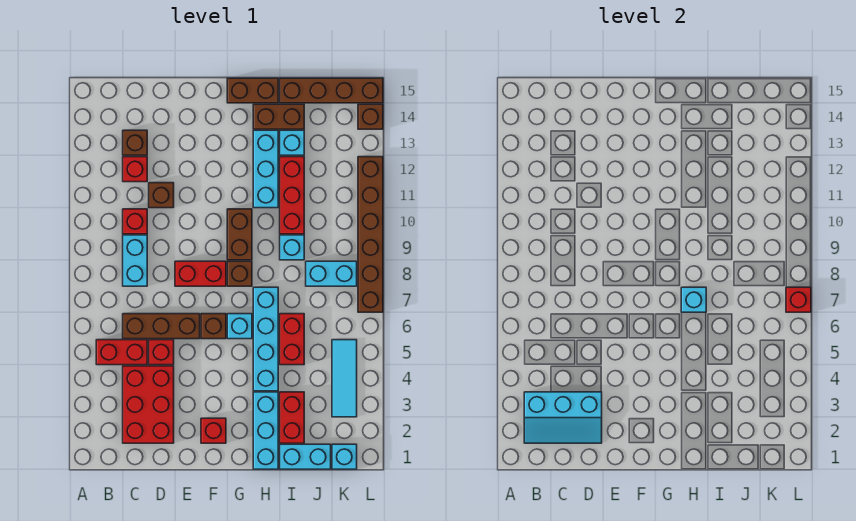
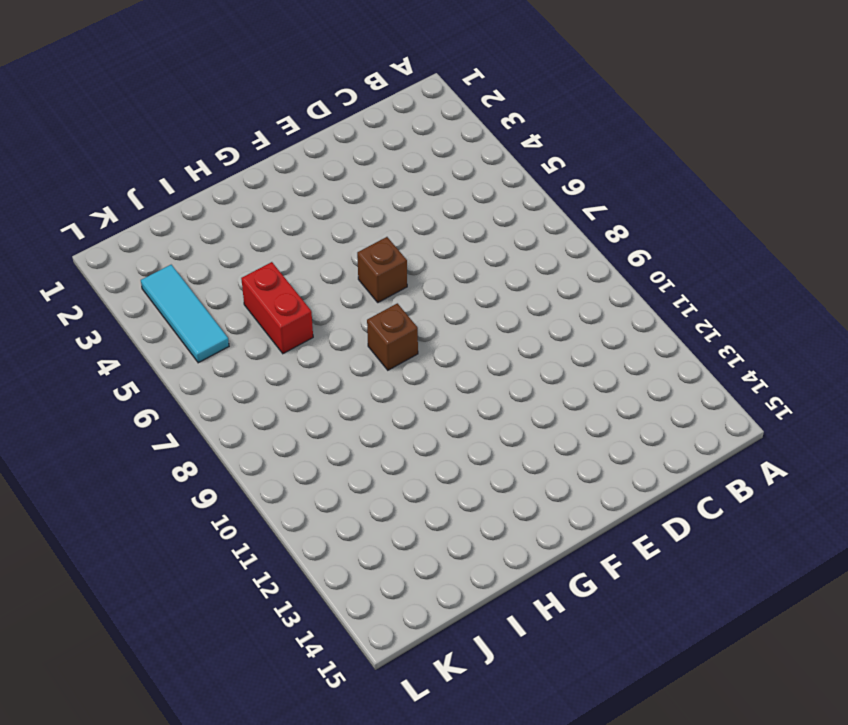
none -> red 1x2 brick [96,340,147,365]
none -> red 2x3 brick [123,366,174,443]
none -> brown 1x3 brick [123,314,200,339]
none -> cyan 1x2 brick [123,235,147,286]

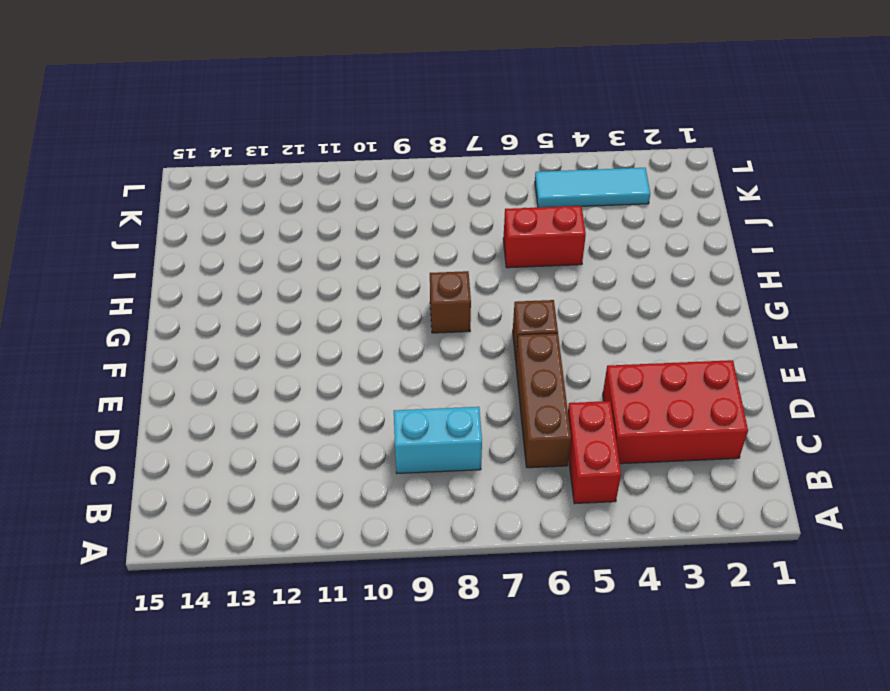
none -> red 1x1 brick [123,209,147,234]
none -> red 1x1 brick [123,157,147,182]
none -> brown 1x1 brick [123,130,147,155]
none -> red 1x1 brick [149,340,174,365]

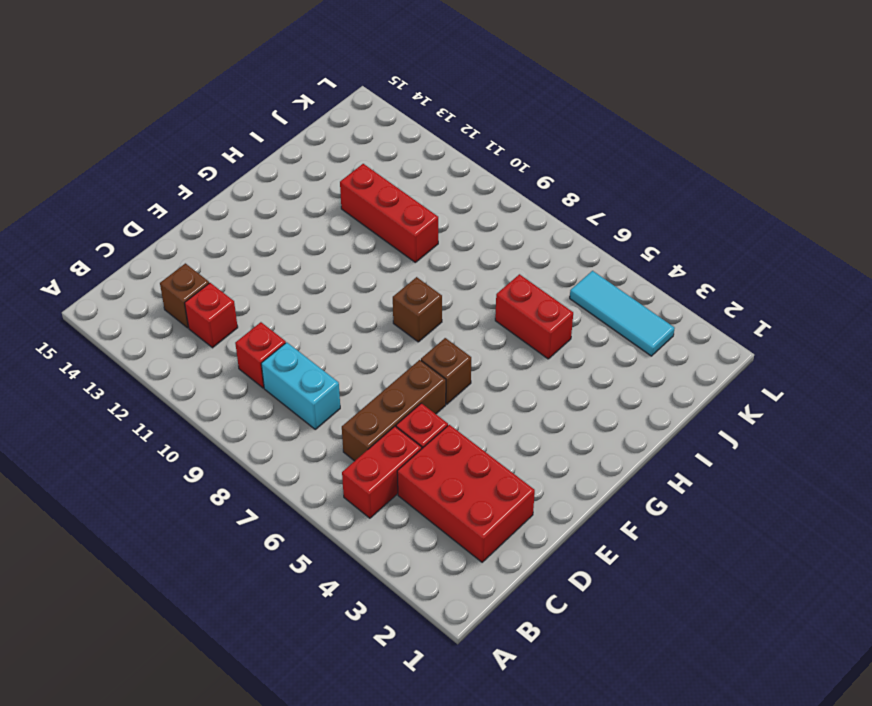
none -> brown 1x1 brick [149,183,174,208]
none -> red 1x2 brick [175,261,226,286]
none -> red 1x1 brick [201,418,226,443]
none -> cyan 1x1 brick [227,314,252,339]

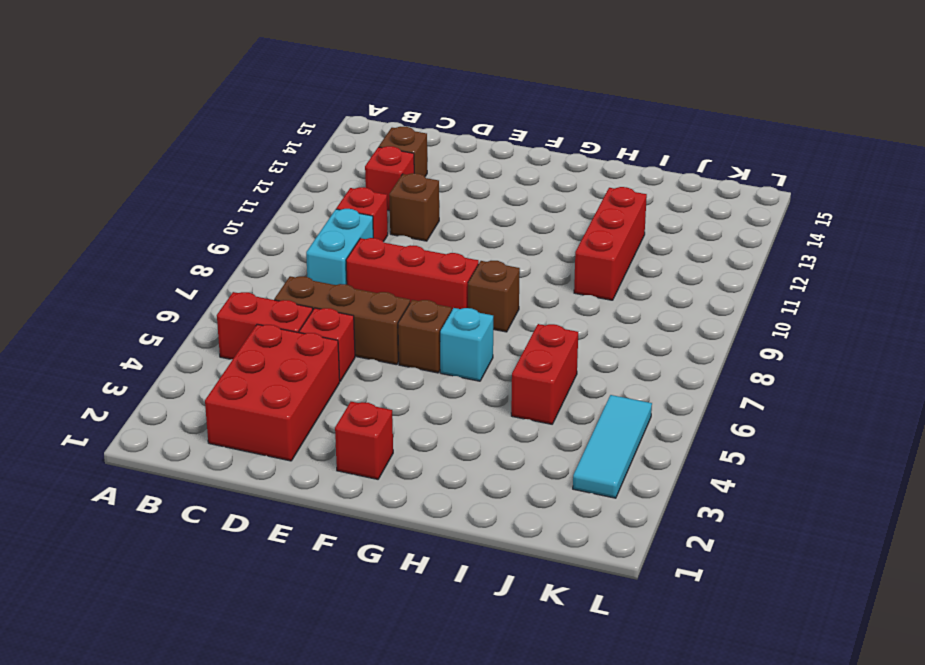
red 1x3 brick [346,238,479,310] -> red 1x2 brick [175,261,226,286]
none -> brown 1x2 brick [227,209,252,260]
none -> brown 1x2 brick [227,78,278,103]
none -> cyan 1x3 brick [253,392,278,469]
none -> cyan 1x4 brick [253,287,278,391]

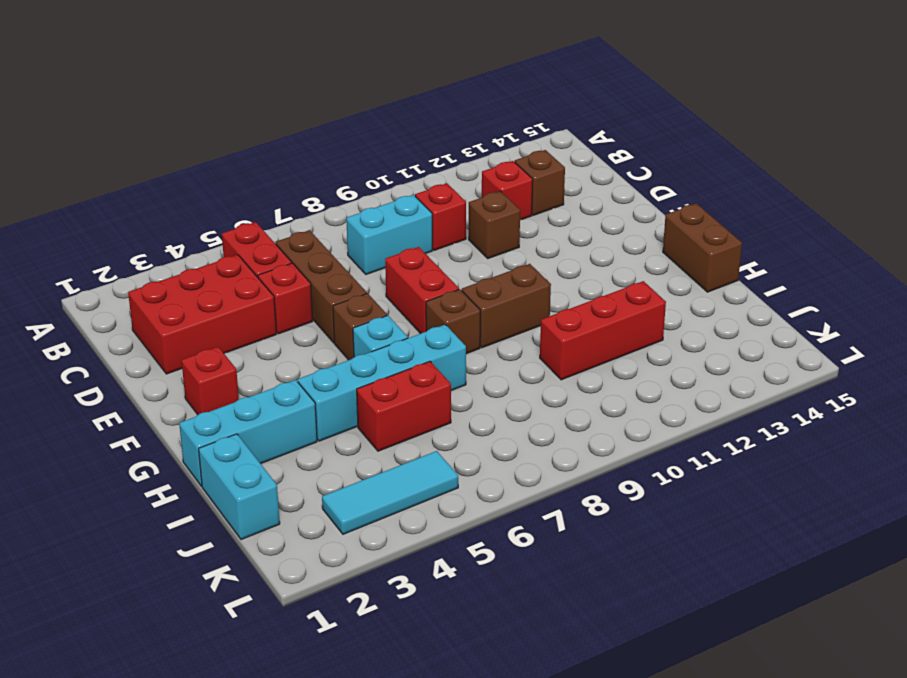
none -> cyan 1x3 brick [253,130,278,208]
none -> brown 1x2 brick [253,104,304,129]
none -> red 1x2 brick [280,392,304,443]
none -> cyan 1x1 brick [280,235,304,260]

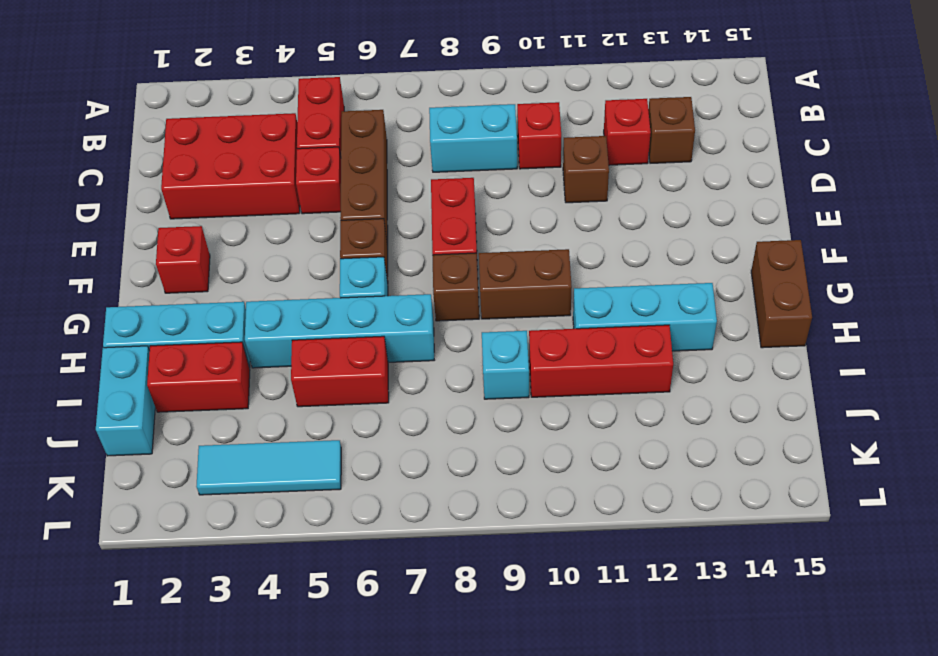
none -> brown 1x2 brick [253,104,304,129]
none -> cyan 1x1 brick [280,130,304,155]
none -> brown 1x4 brick [280,78,383,103]
none -> cyan 1x2 brick [306,261,357,286]

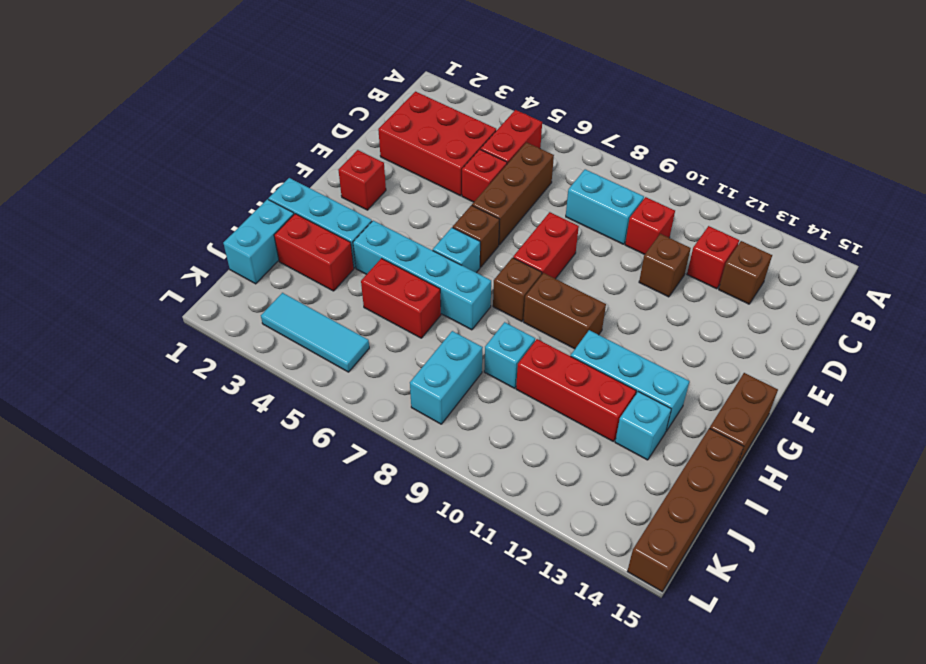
none -> brown 1x2 brick [253,104,304,129]
none -> cyan 1x1 brick [332,444,357,469]
none -> brown 1x6 brick [358,157,383,312]
none -> brown 1x1 brick [358,104,383,129]

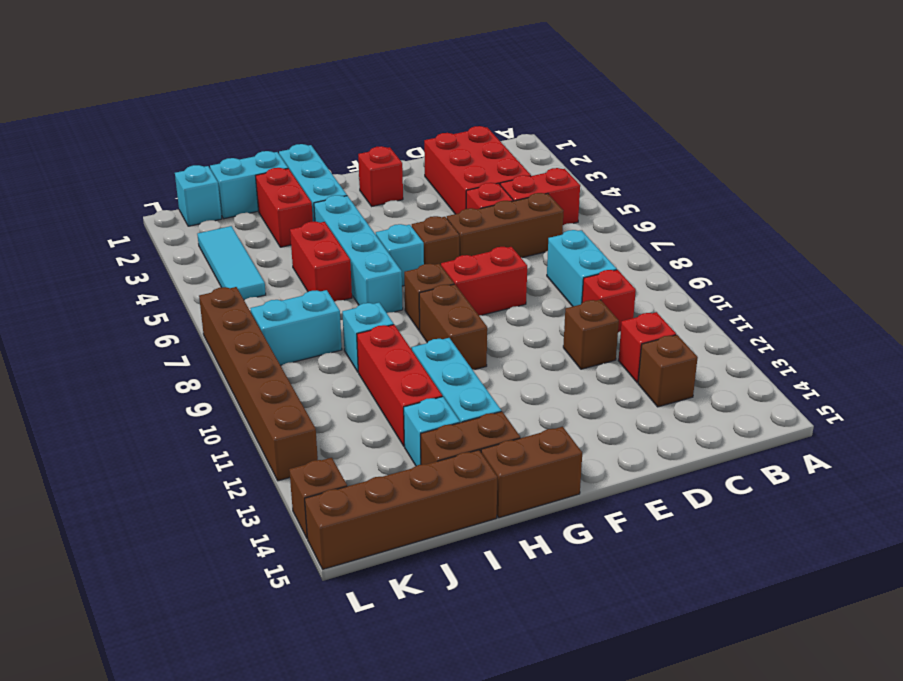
none -> cyan 2x3 slope [524,392,602,443]
none -> cyan 1x1 brick [681,287,706,312]
none -> red 1x1 brick [786,287,811,312]

